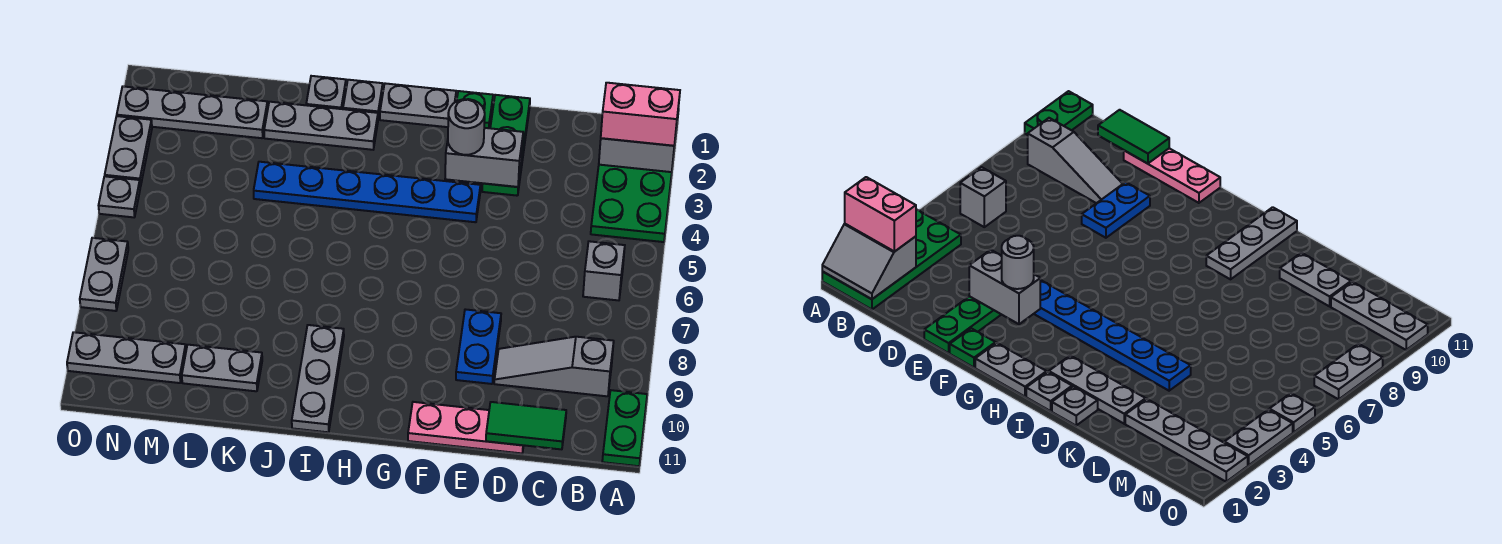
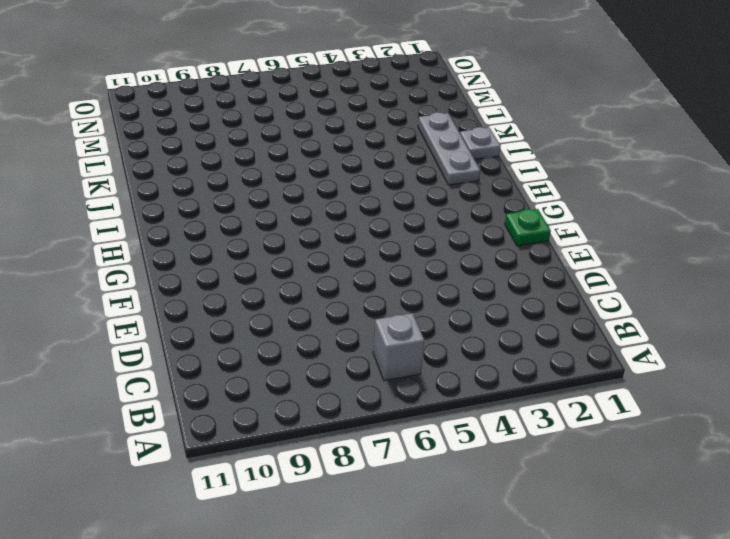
none -> green 2x4 plate [591,165,673,242]
none -> green 1x2 plate [602,390,647,466]
none -> grey 1x3 slope [494,337,614,396]

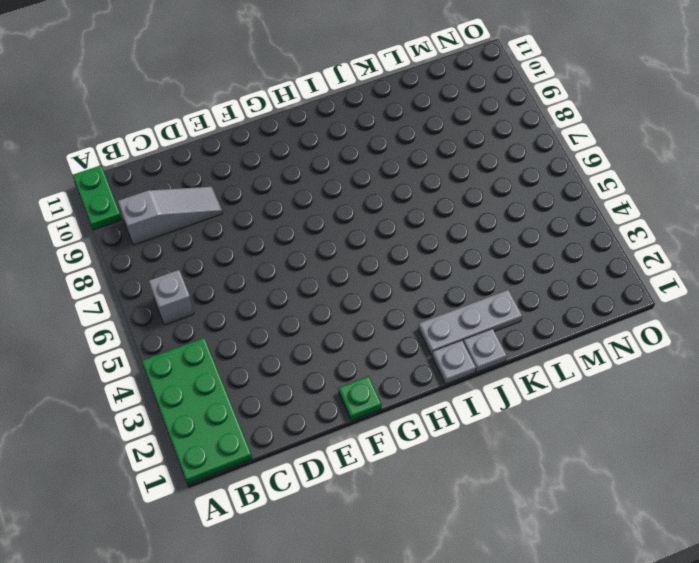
none -> pink 1x3 plate [408,402,524,453]
none -> green 1x3 plate [482,95,530,196]
none -> blue 1x2 plate [456,309,501,384]

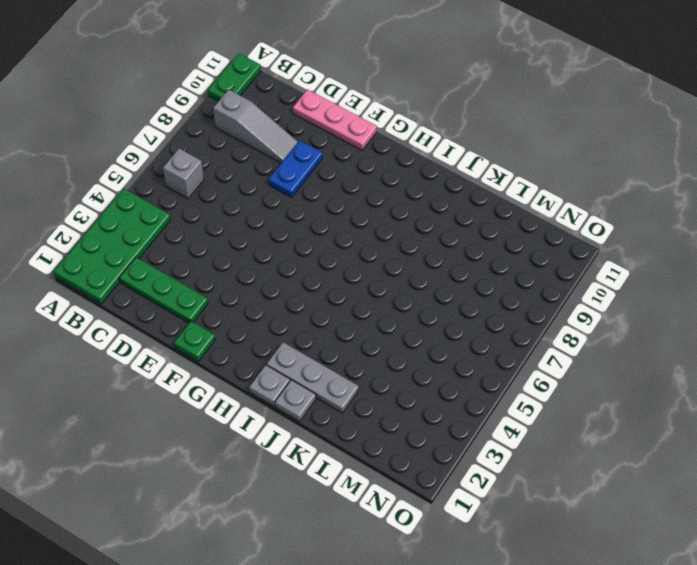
green 1x3 plate [119,257,208,323] -> green 1x3 plate turned to [482,95,530,196]
none -> blue 1x6 plate [254,162,481,222]
none -> grey 1x2 plate [380,83,456,127]
none -> grey 1x3 plate [292,325,344,432]

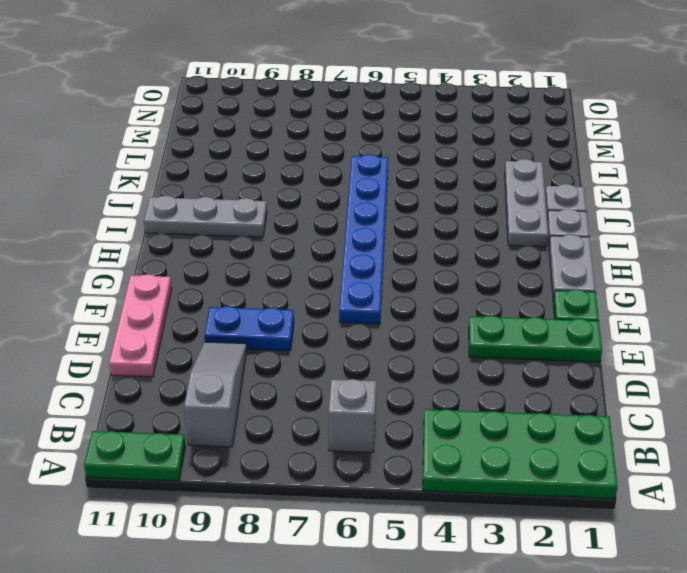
blue 1x6 plate [339,154,388,324] -> blue 1x6 plate moved to [254,162,481,222]
none -> grey 1x2 plate [182,345,262,391]
none -> grey 1x4 plate [117,86,268,138]
none -> grey 1x3 plate [67,332,186,383]

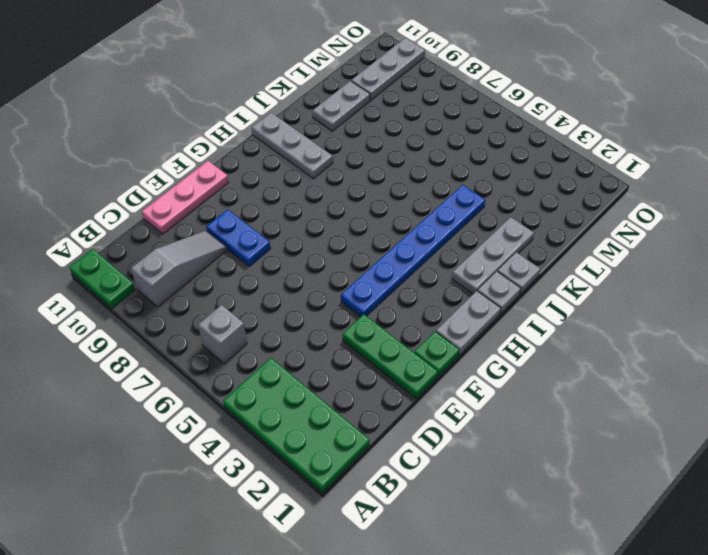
none -> grey 1x4 plate [117,86,268,138]
none -> grey 1x2 plate [105,116,152,187]
none -> grey 1x1 plate [99,176,140,217]

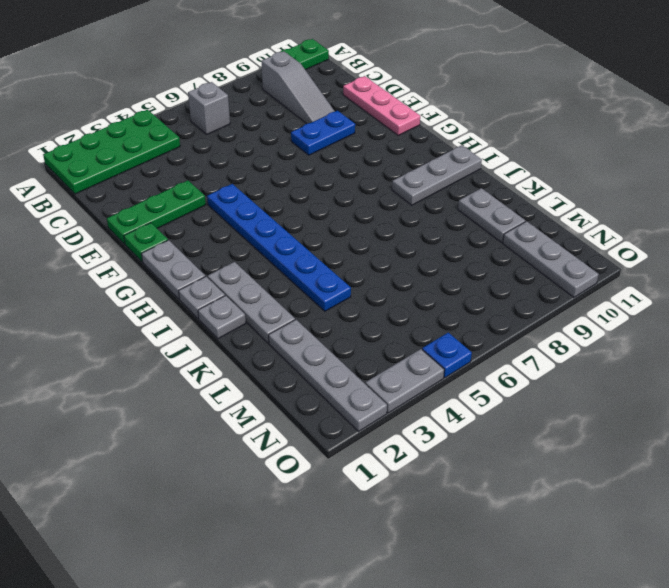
blue 1x1 plate [422,333,472,378] -> grey 1x1 plate [99,176,140,217]
none -> grey 1x2 plate [80,238,128,311]
none -> grey 2x2 slope [599,109,679,172]
none -> green 1x2 tile [486,402,566,449]

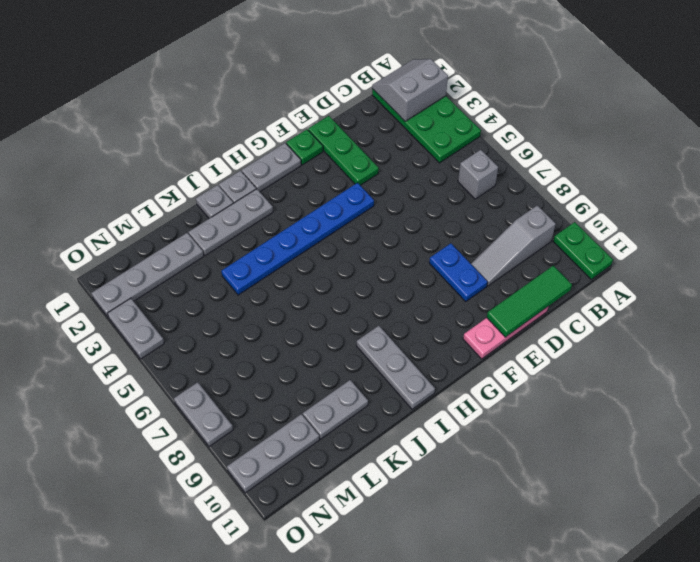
green 1x3 tile [487,266,572,337] -> green 1x2 tile [486,402,566,449]
none -> grey 1x1 plate [99,176,140,217]
none -> grey 1x2 brick [445,128,523,187]
none -> pink 1x2 brick [601,83,680,146]

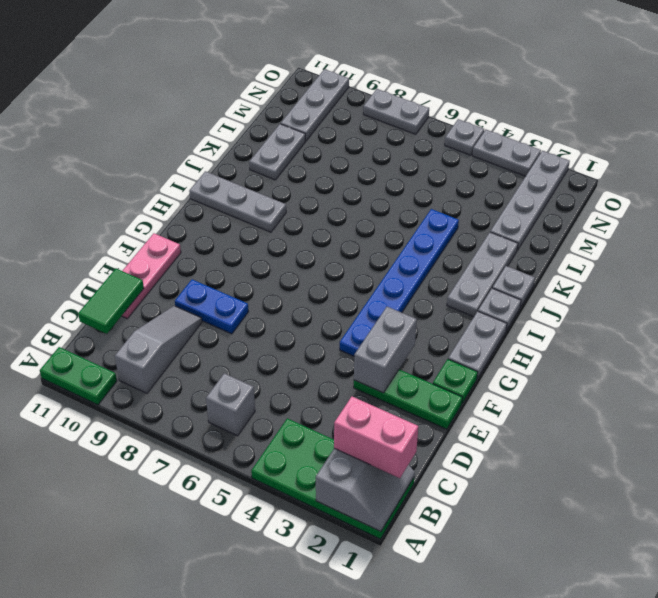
pink 1x2 brick [334,397,418,478] -> pink 1x2 brick turned to [601,83,680,146]
none -> grey 1x1 round brick [448,99,485,155]

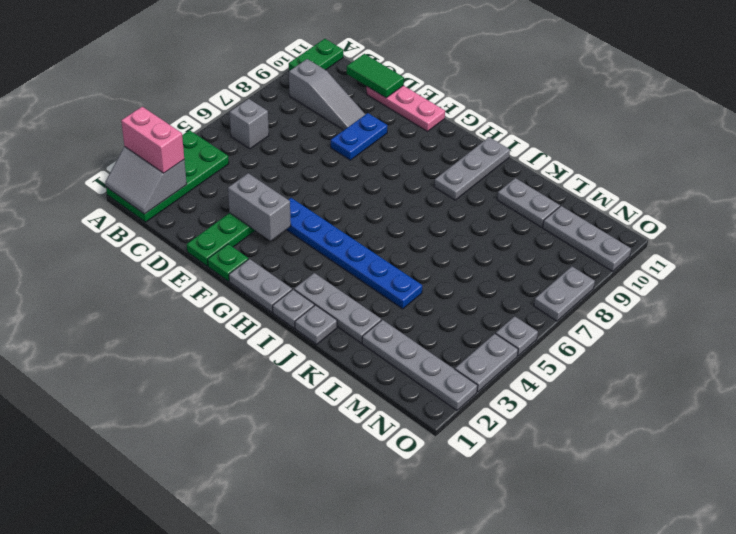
none -> grey 1x1 round brick [448,99,485,155]

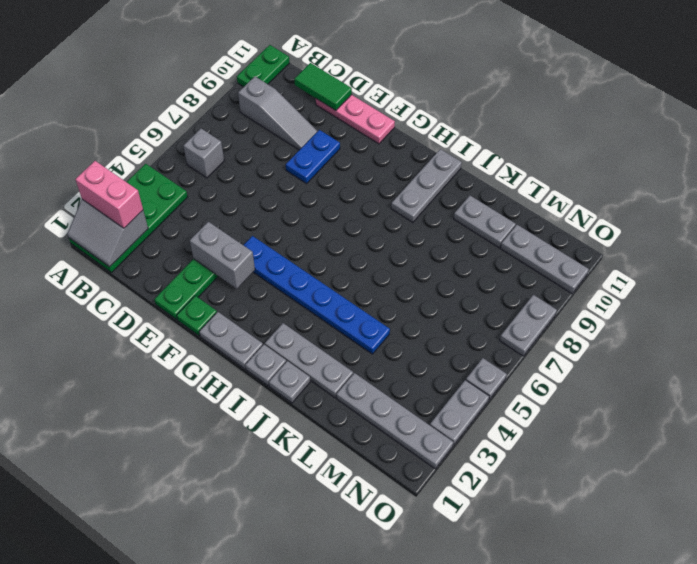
none -> grey 1x1 round brick [448,99,485,155]

